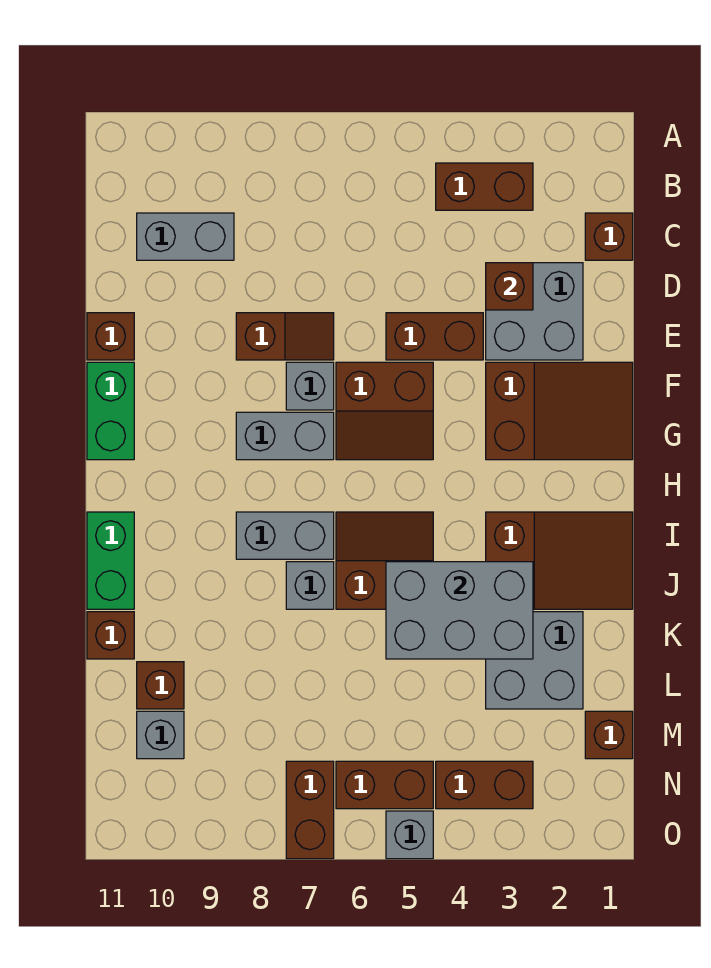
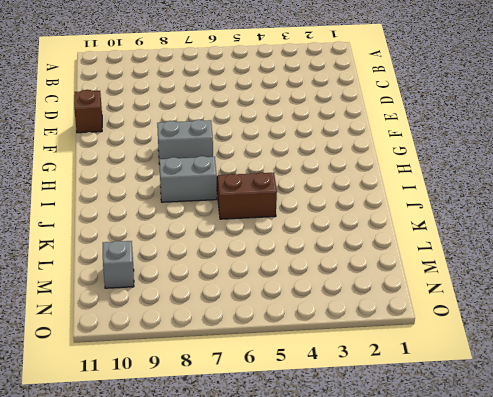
none -> brown 1x2 brick [436,163,533,210]
none -> brown 1x1 brick [585,213,633,260]
none -> grey 1x2 brick [137,213,234,260]

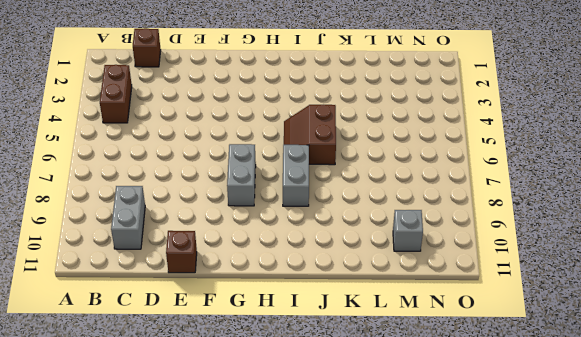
none -> grey 2x2 brick [486,263,583,360]
none -> brown 1x2 brick [386,313,483,360]
none -> brown 1x2 slope [236,313,334,360]

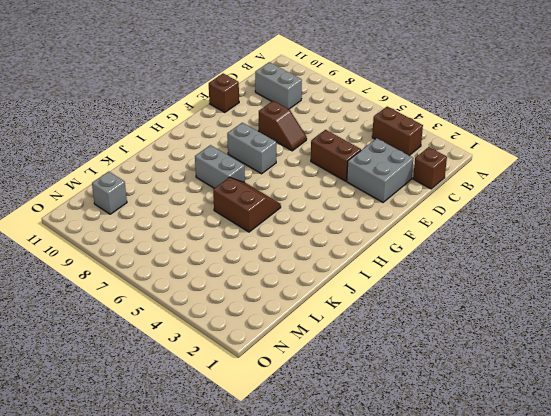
none -> brown 2x3 slope [486,362,633,460]
none -> brown 2x2 slope [336,362,433,460]
none -> grey 1x1 brick [286,362,334,410]

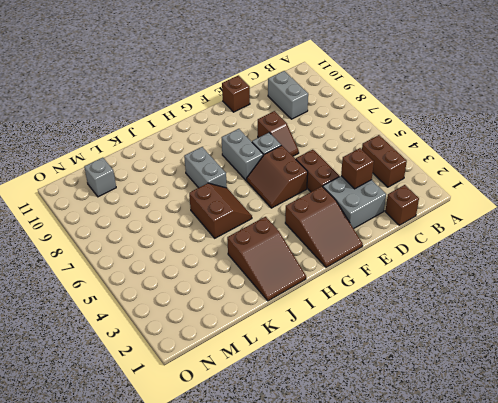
none -> green 1x2 brick [87,362,134,460]
none -> green 1x2 brick [87,512,134,609]
none -> grey 1x1 brick [286,562,334,609]

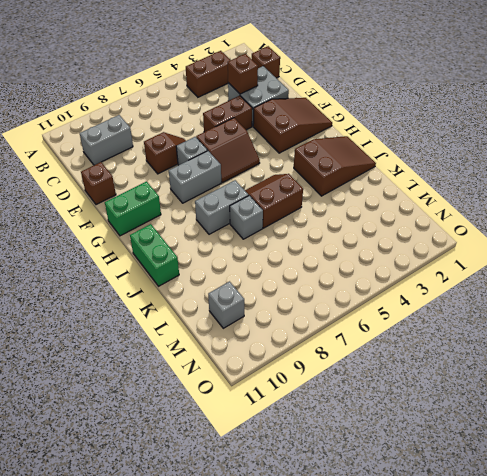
green 1x2 brick [105,182,161,236] -> green 1x2 brick turned to [87,362,134,460]
none -> grey 2x2 brick [486,612,583,709]
none -> brown 1x1 brick [87,612,134,659]
none -> brown 1x1 brick [137,662,184,709]

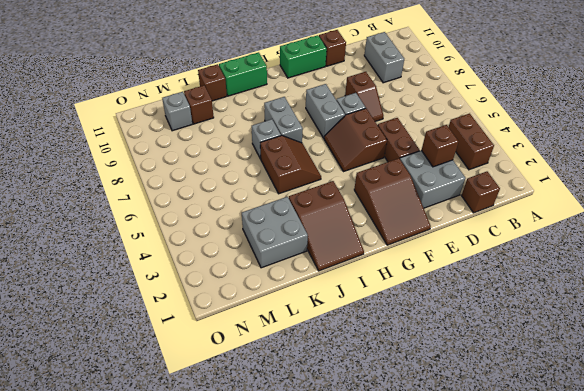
none -> brown 1x1 brick [585,711,633,759]
none -> brown 1x2 brick [436,761,533,809]
none -> brown 1x2 brick [336,761,433,809]

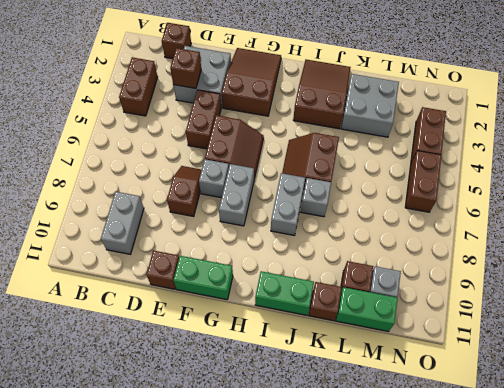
green 1x2 brick [336,287,398,332] -> none
none -> brown 1x1 brick [585,711,633,759]
none -> brown 1x2 brick [286,761,334,859]
none -> grey 1x1 brick [386,811,433,859]

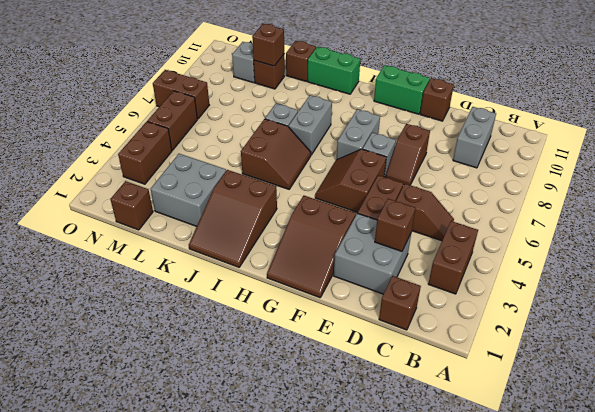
brown 1x2 slope [396,184,454,241] -> none
brown 1x1 brick [252,24,284,66] -> none
none -> grey 1x1 brick [386,811,433,859]
none -> grey 2x3 brick [386,562,533,659]

